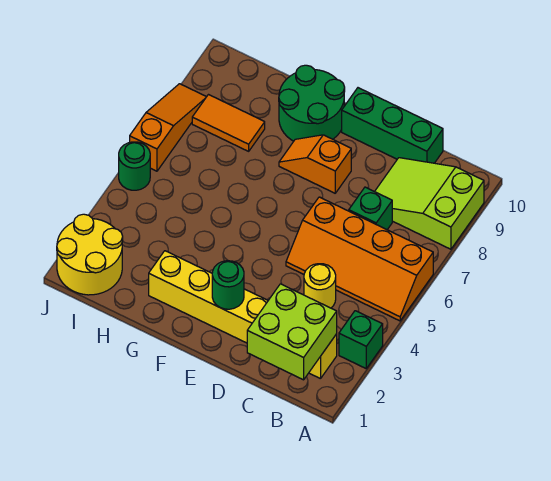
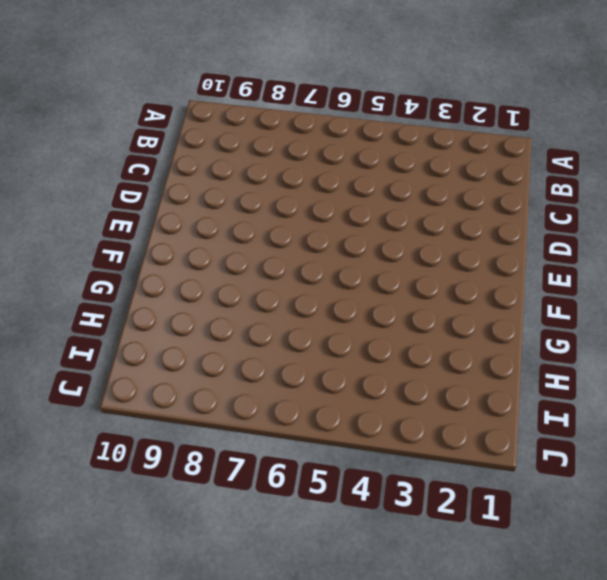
none -> green 1x1 brick [339,311,383,368]
none -> orange 2x4 slope [286,197,433,321]
none -> lime 2x3 slope [375,158,484,249]

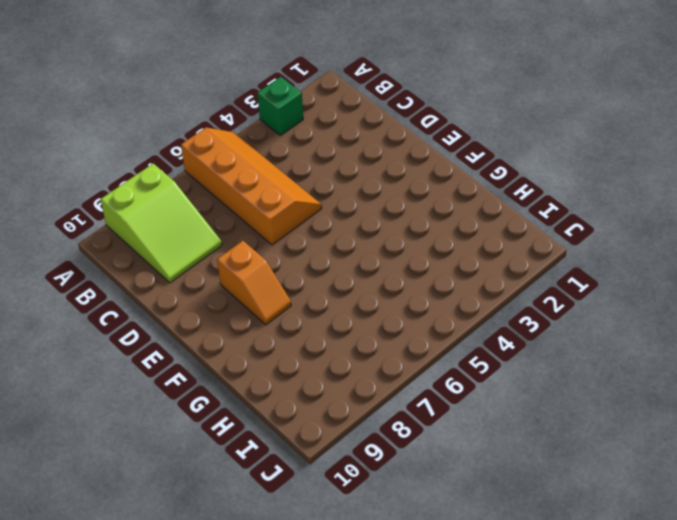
none -> yellow 1x6 brick [149,251,337,379]
none -> yellow 1x1 round brick [304,264,336,308]
none -> green 1x1 brick [349,187,392,230]

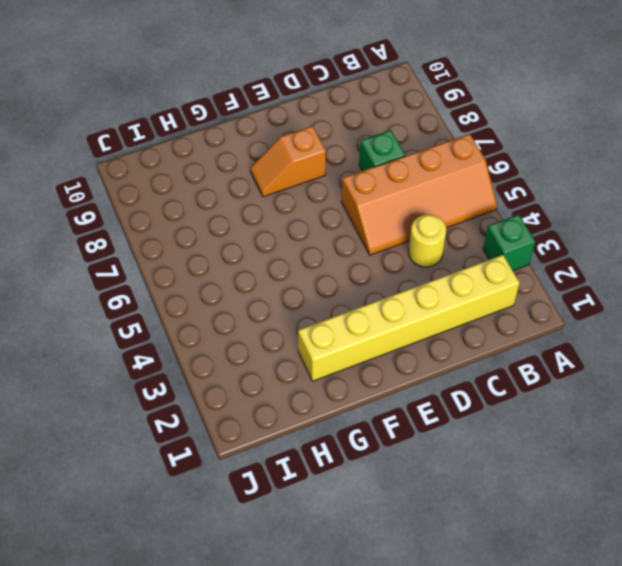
none -> lime 2x3 slope [375,158,484,249]
none -> green 1x3 brick [342,88,443,163]
none -> green 2x2 round brick [279,65,345,141]

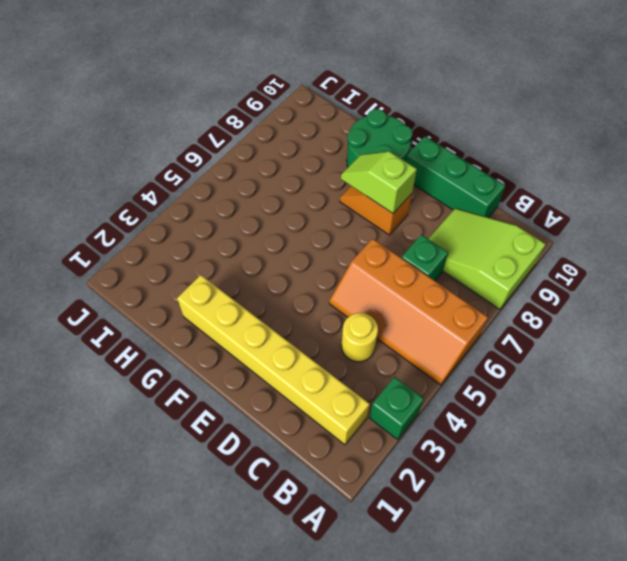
lime 1x2 slope [341,151,417,213] -> none
none -> orange 1x2 tile [192,95,265,151]
none -> yellow 2x2 round brick [57,214,123,295]
none -> green 1x1 round brick [119,142,150,190]

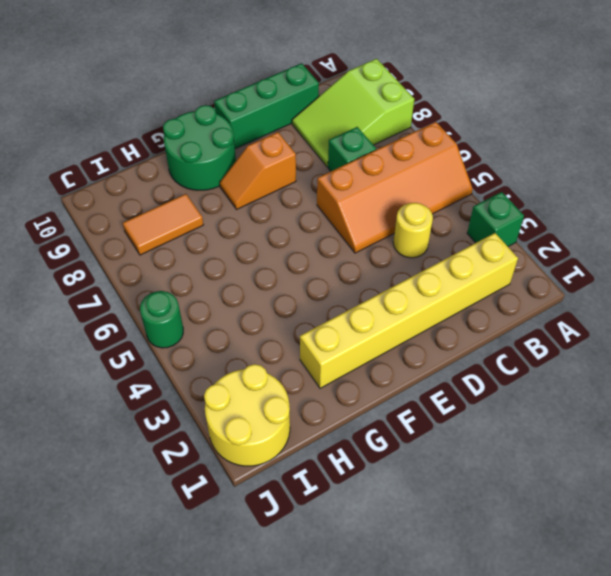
none -> orange 1x3 slope [130,84,206,171]
none -> lime 2x2 brick [247,284,337,380]
none -> green 1x1 round brick [212,261,244,309]

